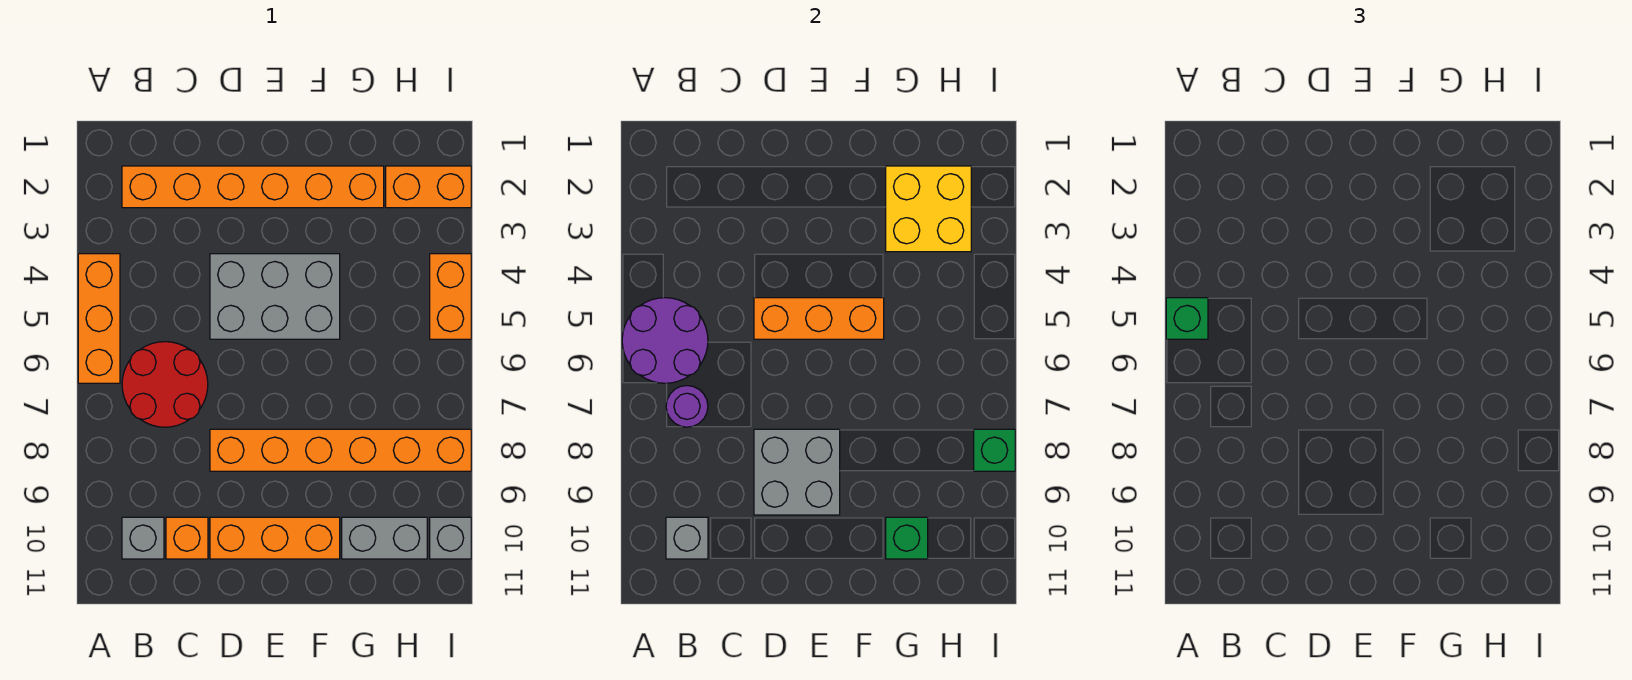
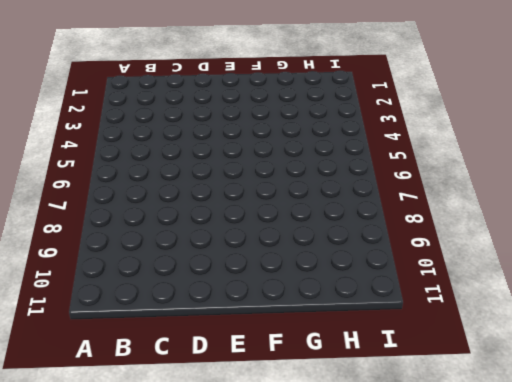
none -> orange 1x3 brick [78,254,120,383]
none -> orange 1x6 brick [122,166,384,208]
none -> red 2x2 round brick [122,342,208,427]

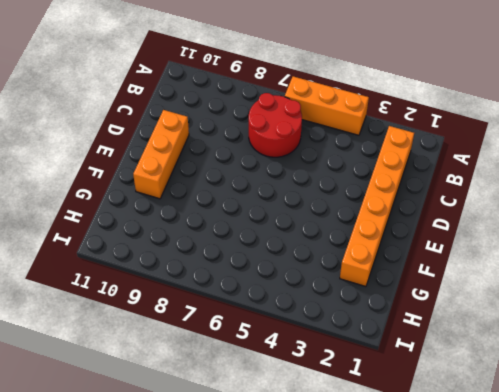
none -> grey 1x1 brick [122,517,164,559]
none -> orange 1x1 brick [166,517,208,559]
none -> grey 2x3 brick [210,254,340,339]

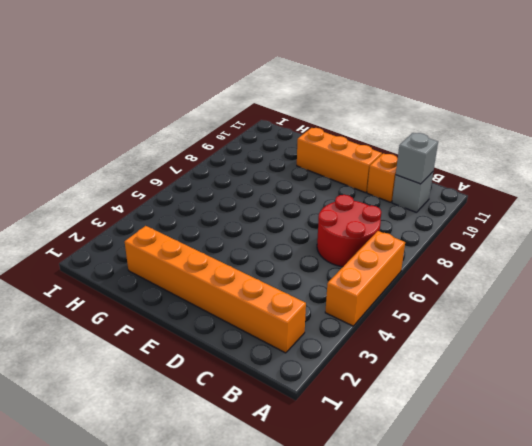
none -> grey 2x3 brick [210,254,340,339]
none -> orange 1x6 brick [210,429,471,471]
none -> grey 1x2 brick [342,517,427,559]

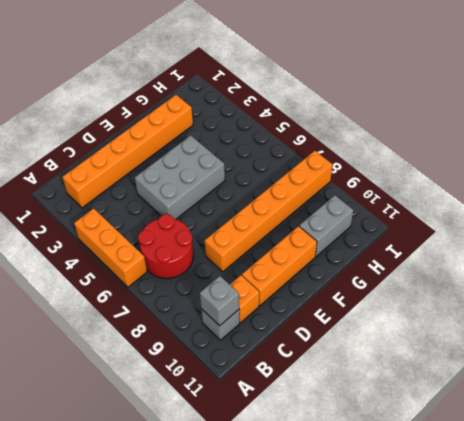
none -> orange 1x2 brick [386,166,471,208]
none -> orange 1x2 brick [430,254,471,339]
none -> grey 1x1 brick [430,517,471,559]

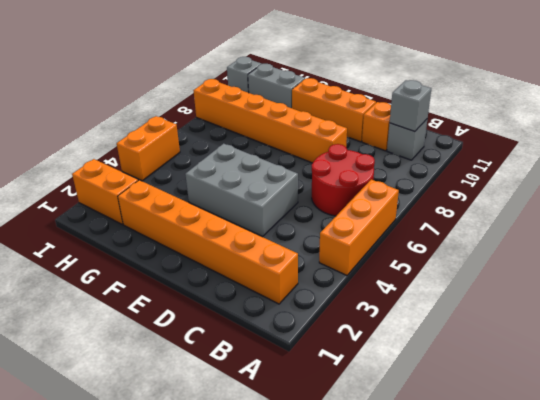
none -> purple 2x2 round brick [622,298,708,383]
none -> purple 1x1 round brick [666,386,708,427]
none -> orange 1x3 brick [754,298,884,339]

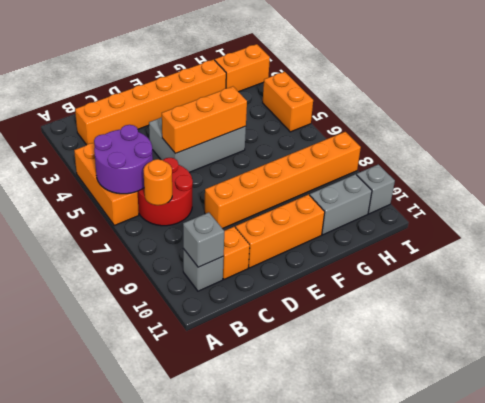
orange 1x1 round brick [143,159,172,205] -> purple 1x1 round brick [666,386,708,427]
none -> grey 2x2 brick [754,429,840,515]
none -> yellow 2x2 brick [886,166,971,252]
none -> green 1x1 brick [886,517,928,559]

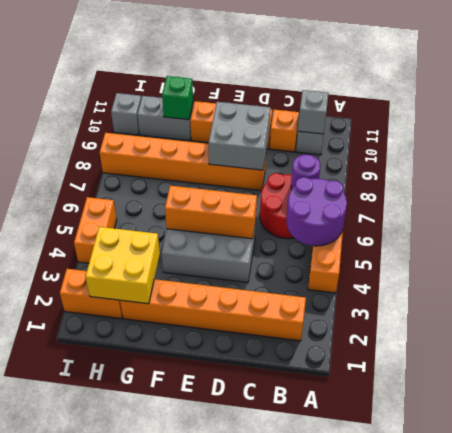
none -> green 1x1 brick [974,429,1015,471]
none -> green 1x1 brick [1166,298,1208,339]

